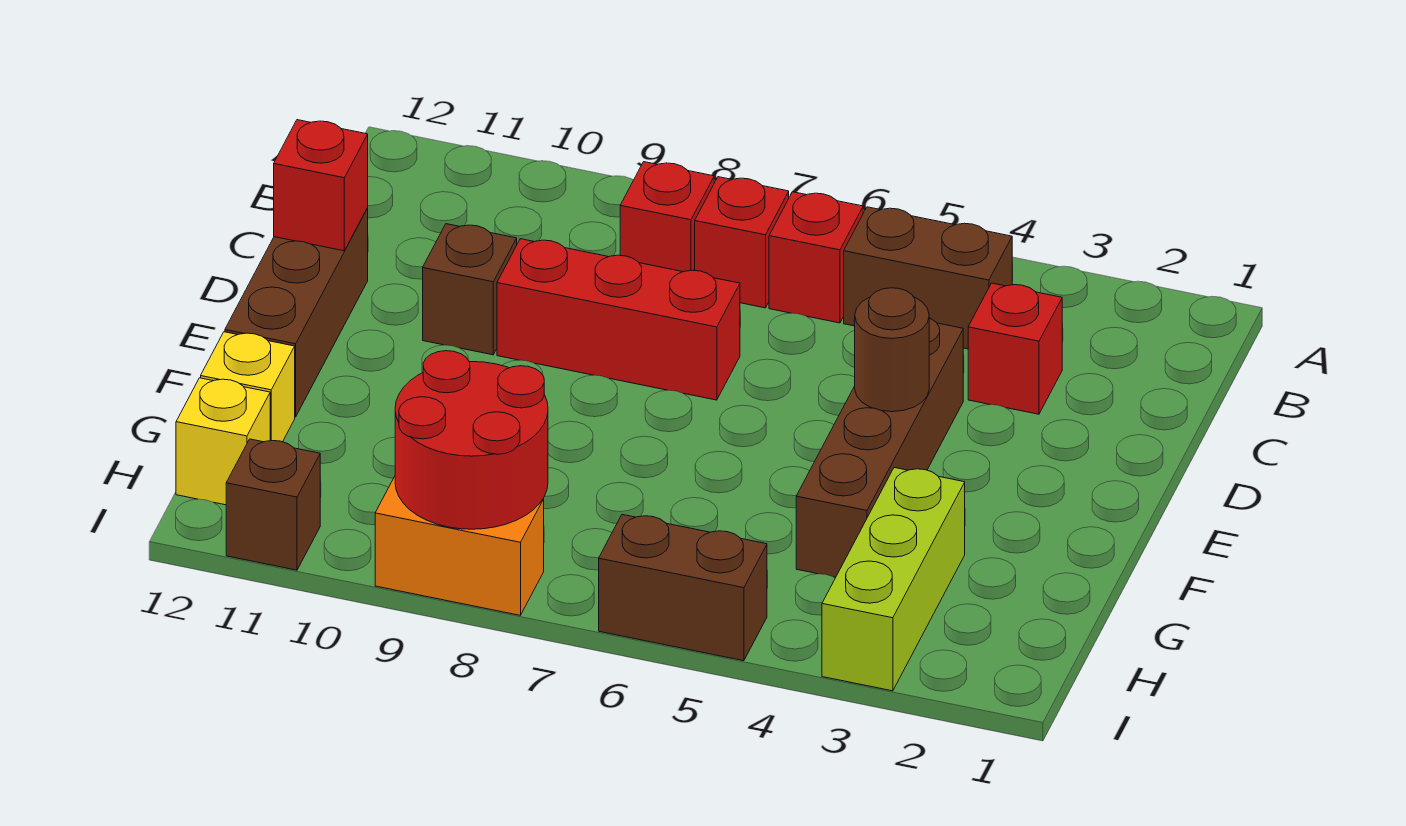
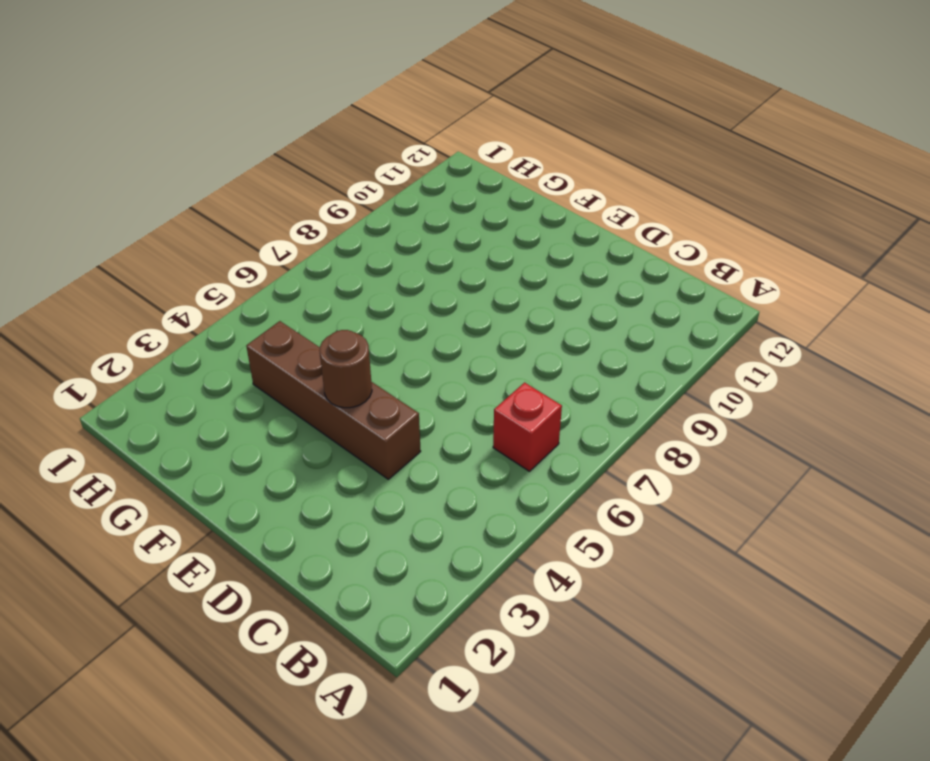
none -> brown 1x2 brick [844,207,1012,349]
none -> red 1x1 brick [695,177,789,308]
none -> red 1x1 brick [620,162,714,272]

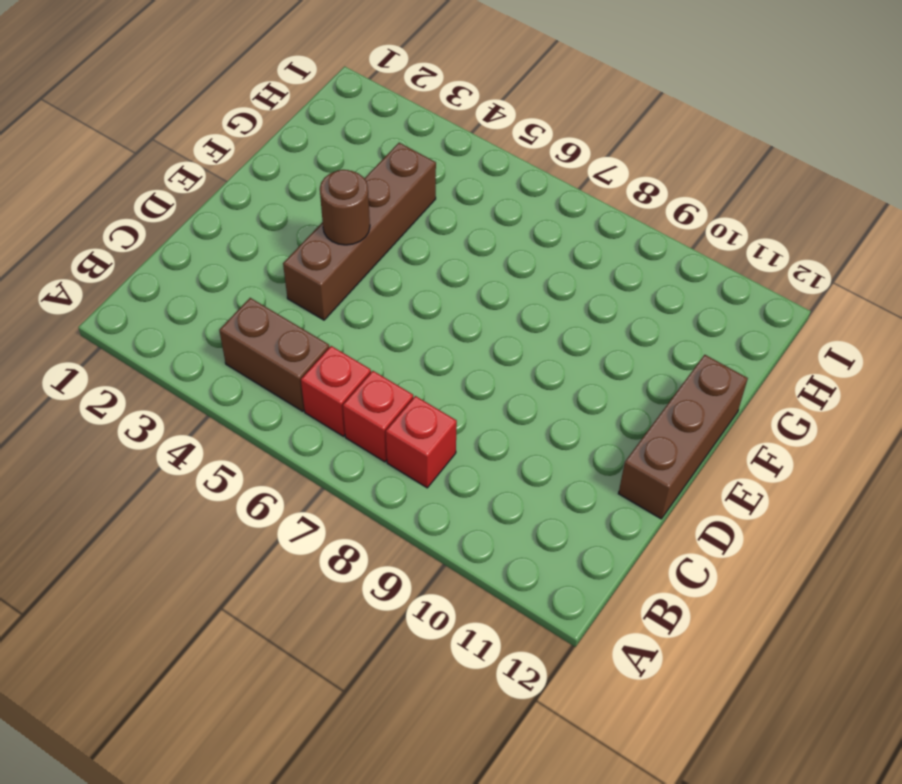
none -> red 1x1 brick [968,283,1062,414]
none -> red 1x3 brick [497,239,740,400]
none -> brown 1x1 brick [423,224,517,355]

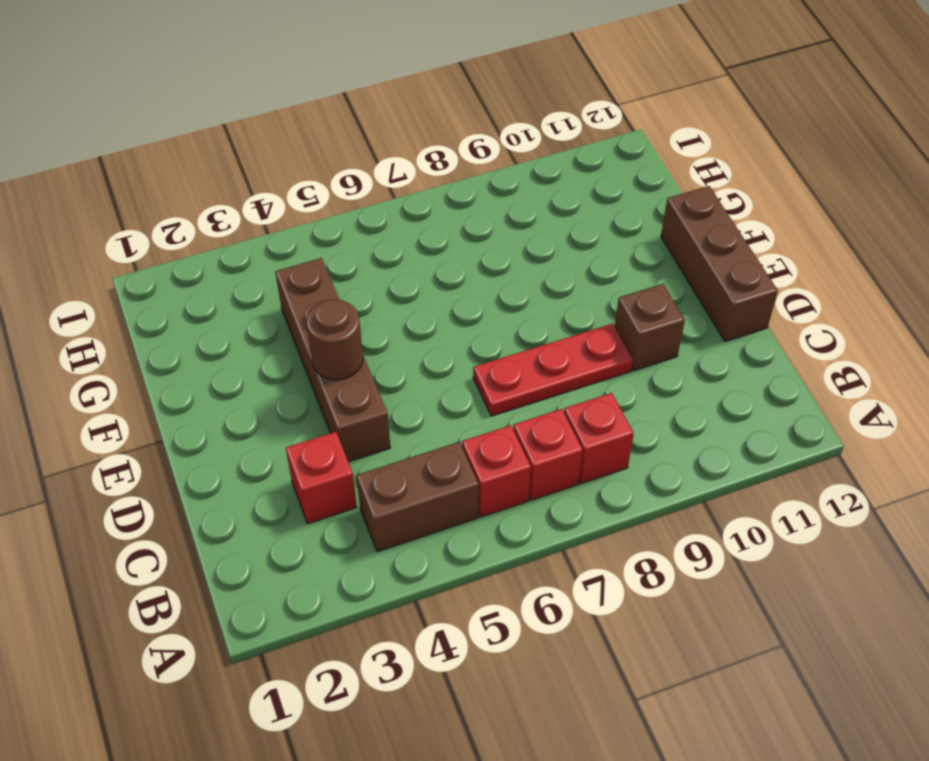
red 1x3 plate [473,324,633,416] -> red 1x3 brick [497,239,740,400]
none -> lime 1x3 brick [822,468,965,691]
none -> yellow 1x1 brick [201,332,295,442]
none -> yellow 1x1 brick [176,378,270,505]

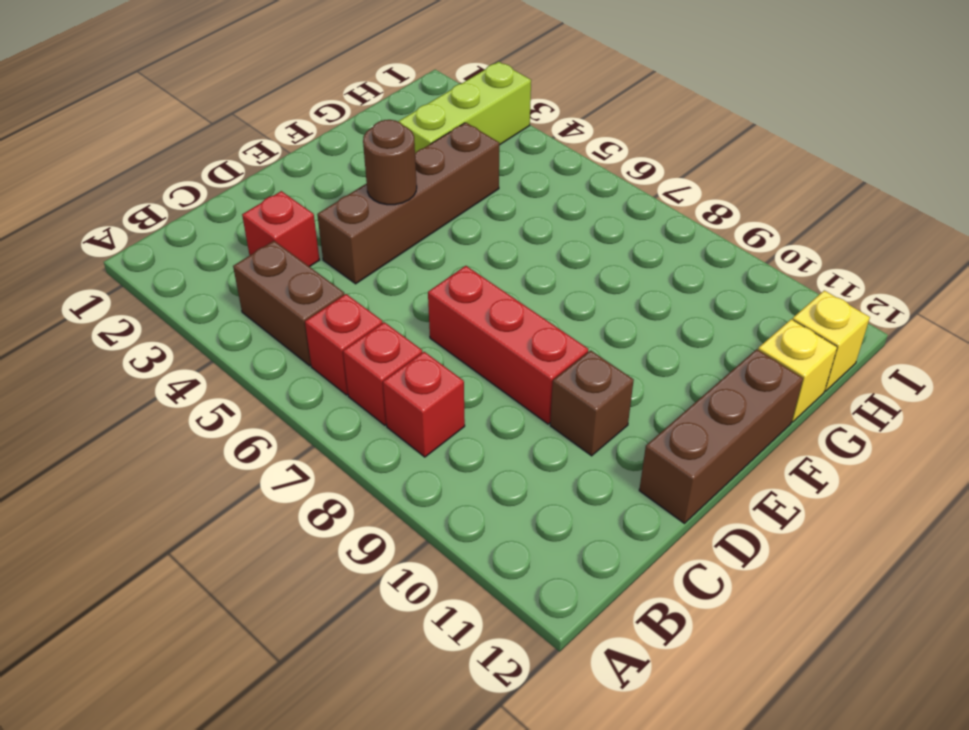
none -> brown 1x2 brick [599,515,767,661]
none -> orange 1x2 brick [375,476,544,615]
none -> brown 1x1 brick [226,439,320,570]

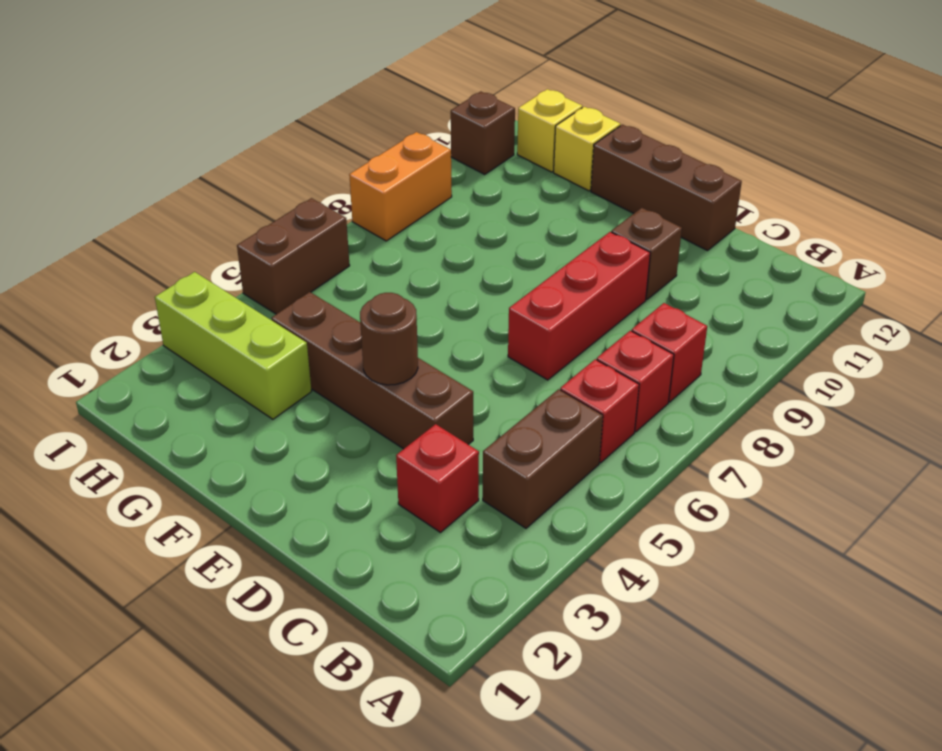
none -> red 1x1 brick [274,120,368,251]
none -> red 2x2 round brick [395,351,548,529]

